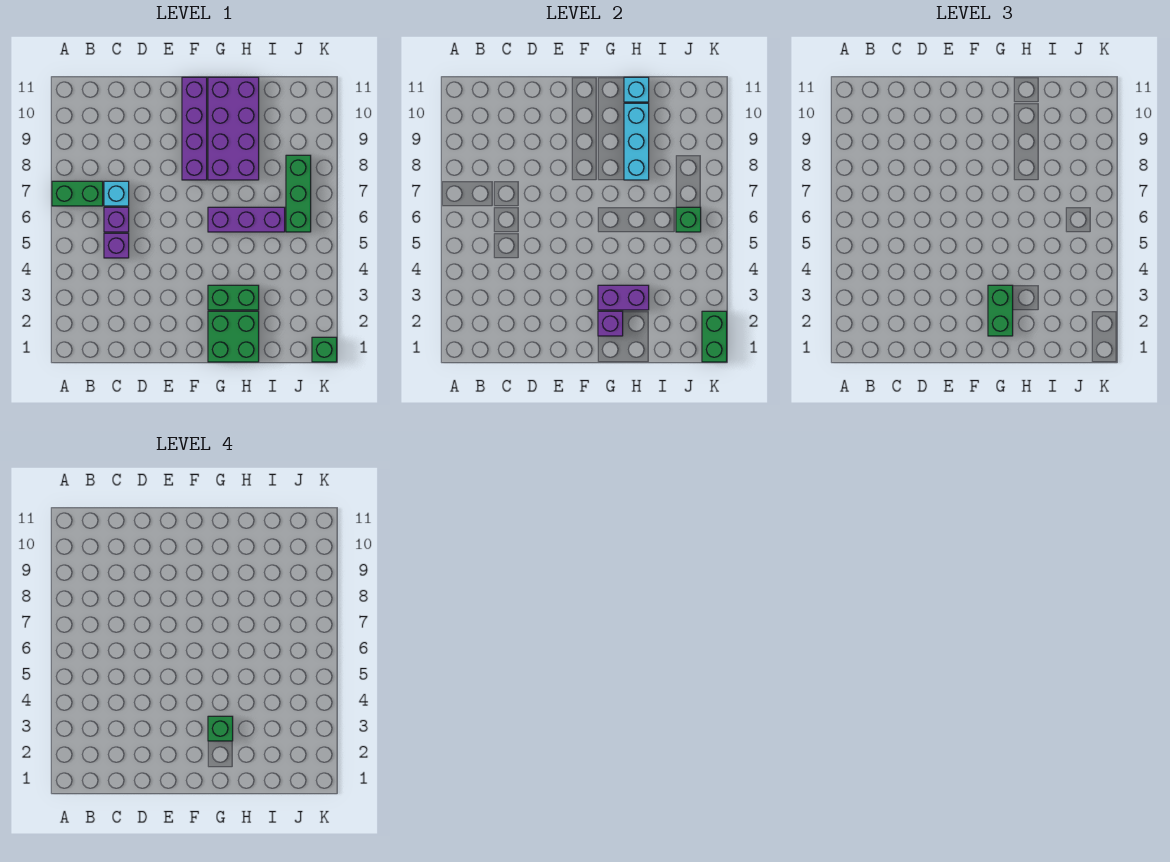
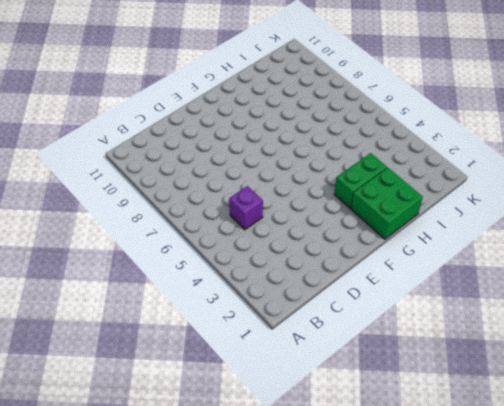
none -> green 1x2 brick [52,181,103,206]
none -> purple 1x1 brick [104,207,129,232]
none -> cyan 1x1 brick [104,181,129,206]

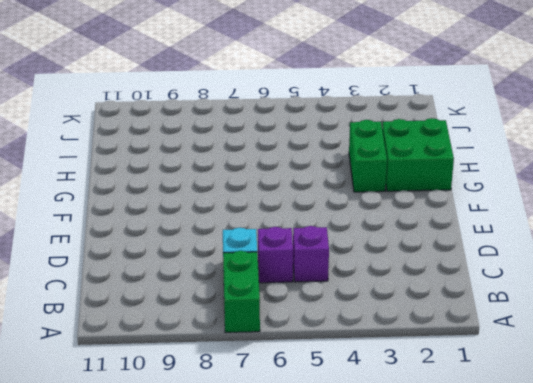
none -> purple 1x4 brick [182,77,207,180]
none -> purple 1x3 brick [208,207,285,232]
none -> purple 2x4 brick [208,77,259,180]

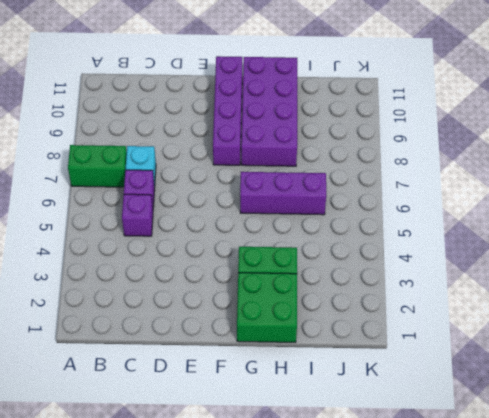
none -> green 1x3 brick [286,155,311,232]
none -> green 1x1 brick [312,337,337,362]
none -> purple 1x1 brick [598,311,623,336]

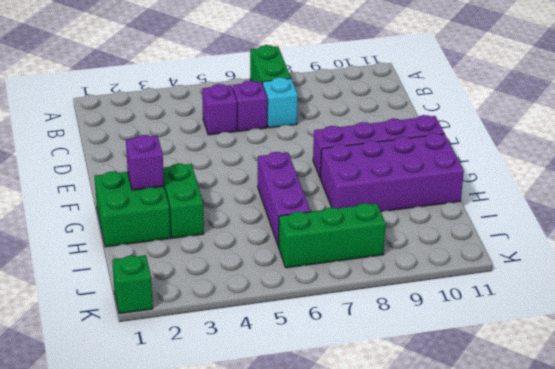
none -> purple 1x2 brick [598,285,649,310]
none -> cyan 1x3 brick [624,103,649,180]
none -> cyan 1x1 brick [624,77,649,102]

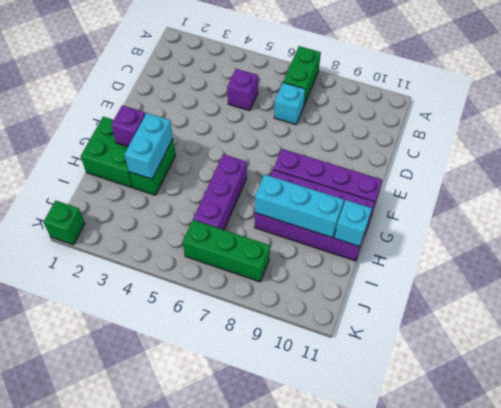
cyan 1x2 brick [125,113,173,179] -> purple 1x2 brick [598,285,649,310]
none -> purple 1x1 brick [104,207,129,232]
none -> green 1x1 brick [676,207,701,232]
none -> green 1x2 brick [702,311,727,362]

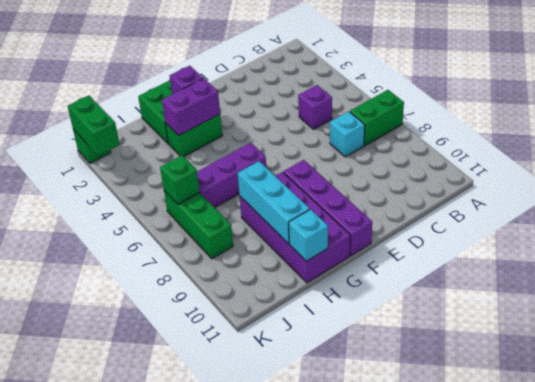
none -> purple 1x1 brick [104,207,129,232]
none -> green 1x2 brick [988,285,1013,336]
none -> green 1x1 brick [208,716,233,741]

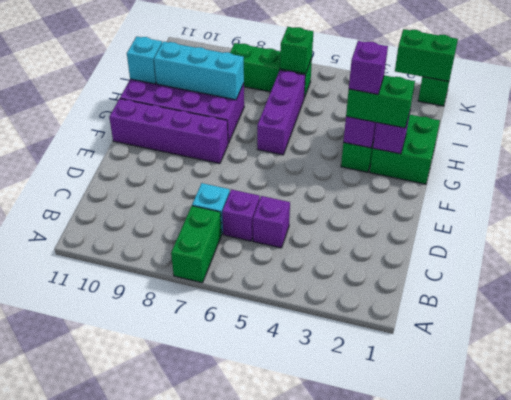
purple 1x1 brick [349,41,388,94] -> green 1x1 brick [208,716,233,741]

